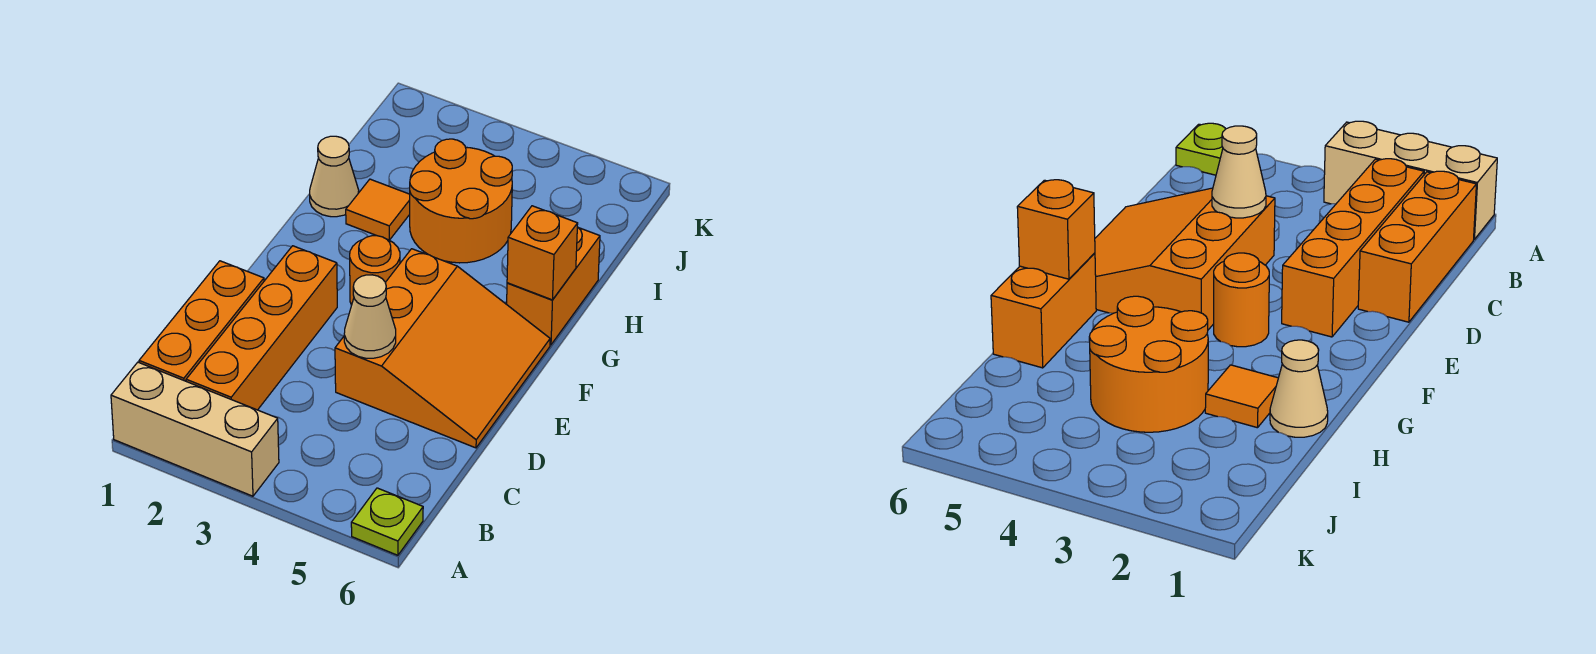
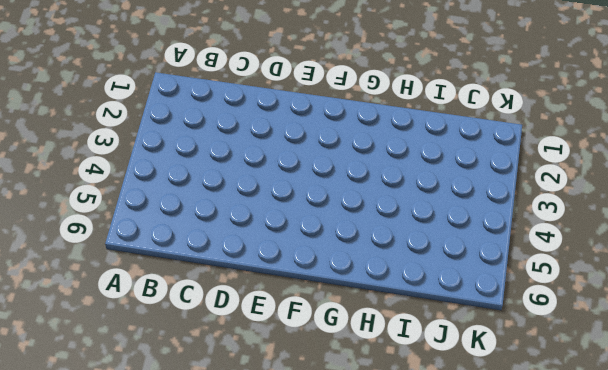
none -> tan 1x3 brick [111,362,279,496]
none -> lime 1x1 plate [351,488,423,555]
none -> orange 1x3 brick [139,261,264,381]

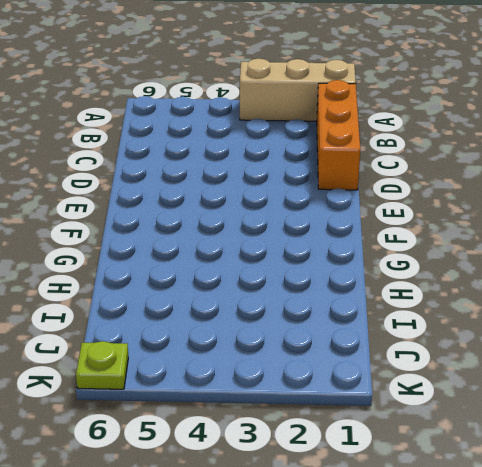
lime 1x1 plate [76,341,128,389] -> lime 1x1 plate moved to [351,488,423,555]
none -> orange 1x4 brick [186,246,337,410]
none -> orange 3x3 slope [335,249,550,448]
none -> orange 1x1 round brick [350,236,400,305]

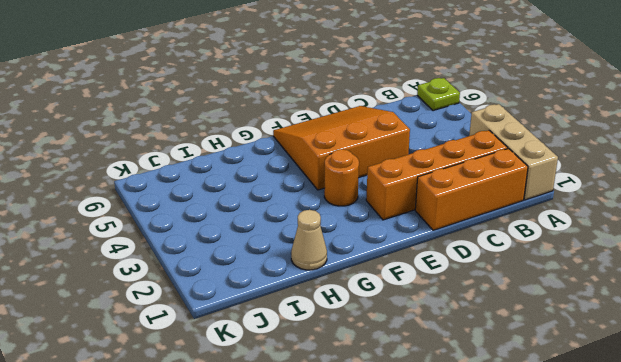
none -> orange 1x2 brick [507,227,600,345]
none -> orange 1x1 tile [346,179,410,240]
none -> orange 2x2 round brick [410,139,512,263]

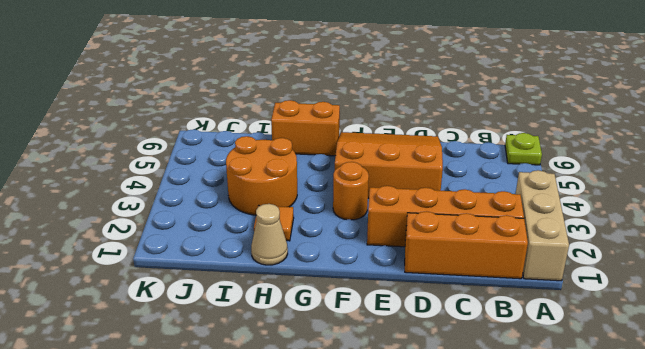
none -> tan 1x1 cone [344,275,396,358]
none -> orange 1x1 brick [507,206,578,300]

